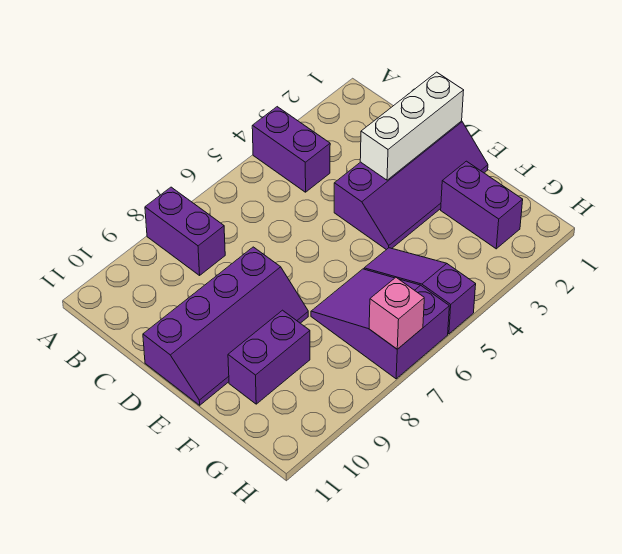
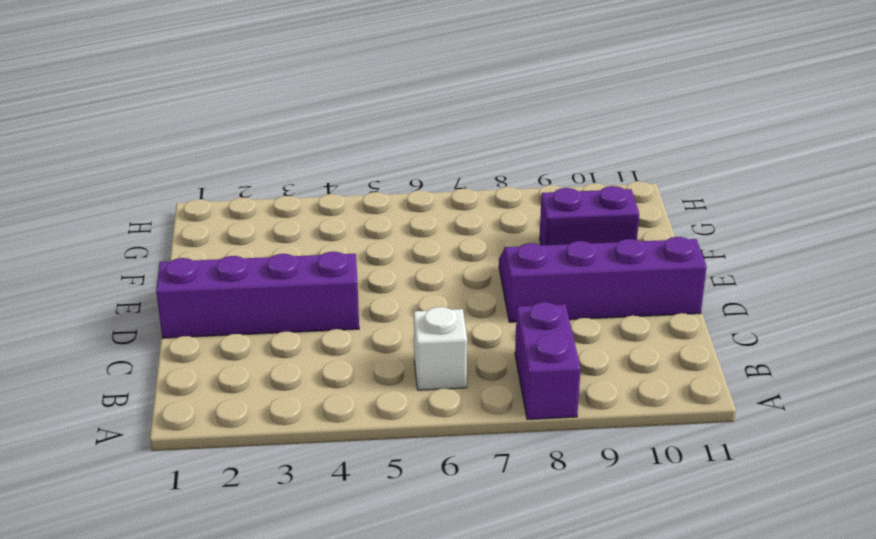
white 1x1 brick [414,307,467,390] -> none
none -> purple 1x2 brick [252,107,330,192]
none -> purple 1x2 brick [441,161,523,249]

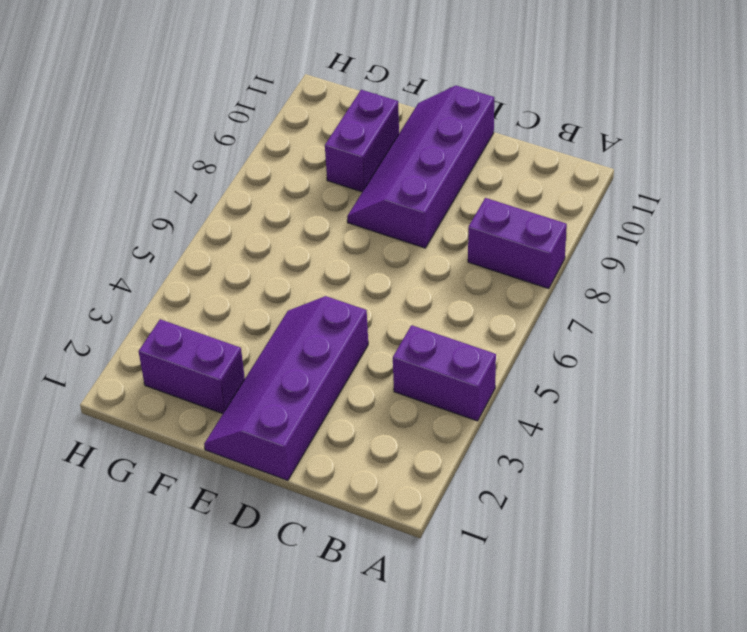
none -> purple 1x3 slope [364,248,476,334]
none -> purple 2x3 slope [311,269,449,379]

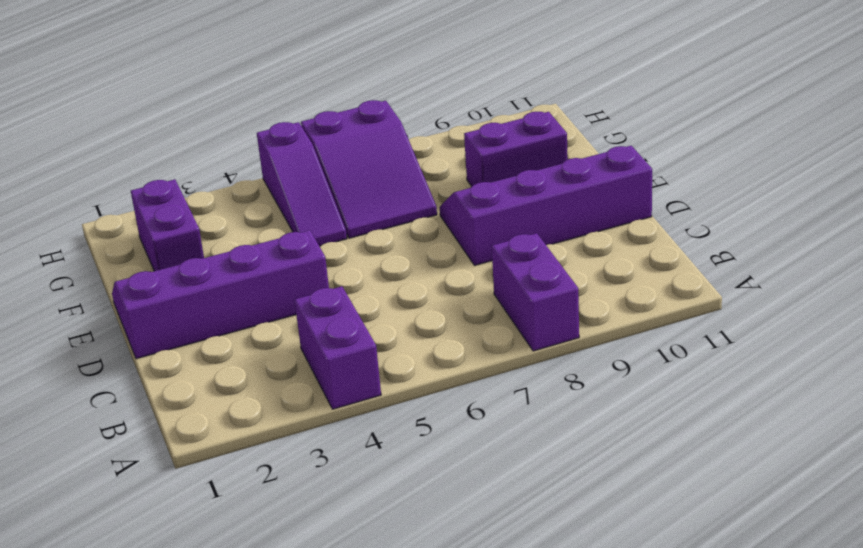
none -> white 1x3 brick [360,72,464,180]
none -> pink 1x1 brick [369,278,424,349]

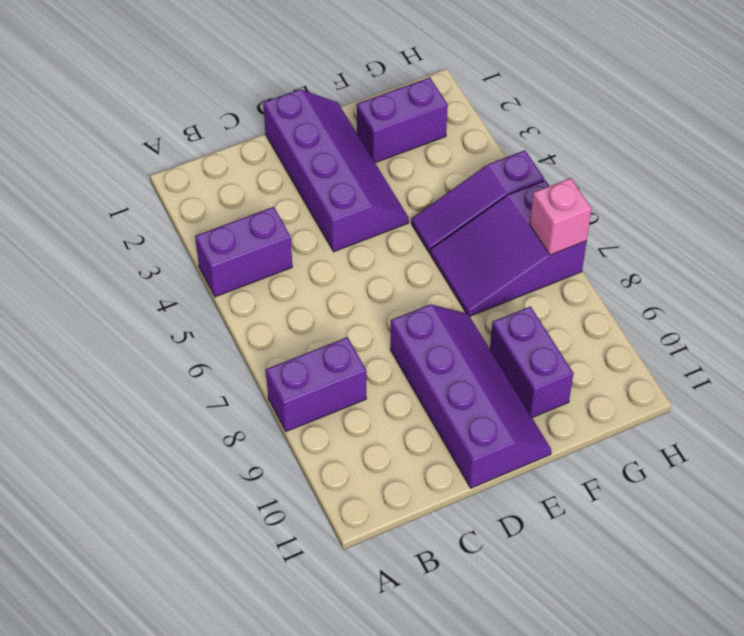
none -> white 1x3 brick [360,72,464,180]

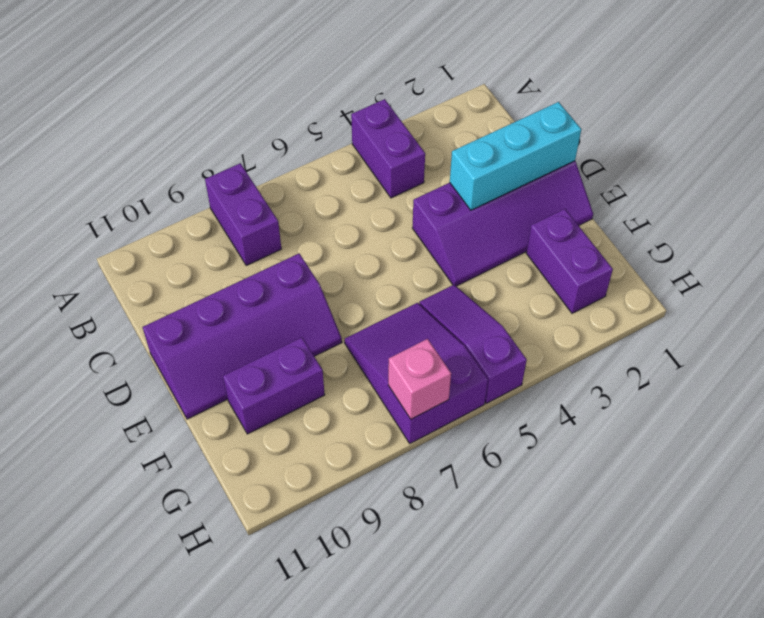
cyan 1x3 brick [450,102,581,210] -> white 1x3 brick [360,72,464,180]

